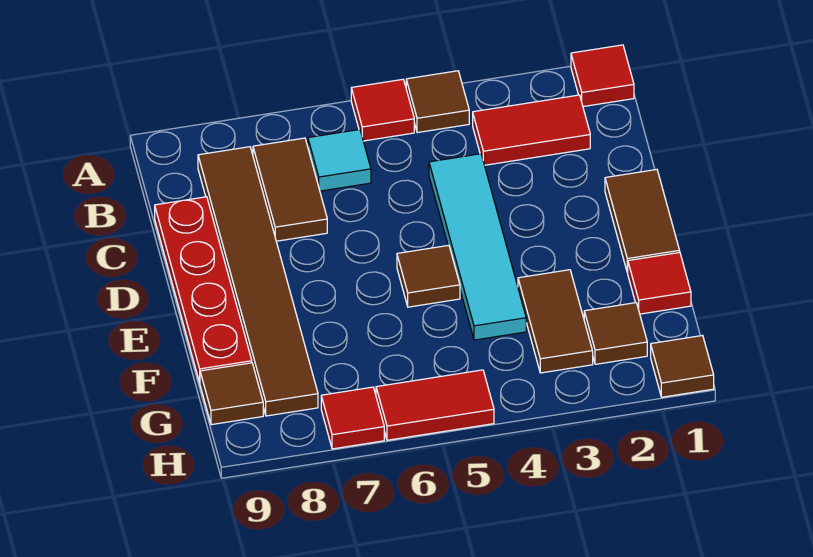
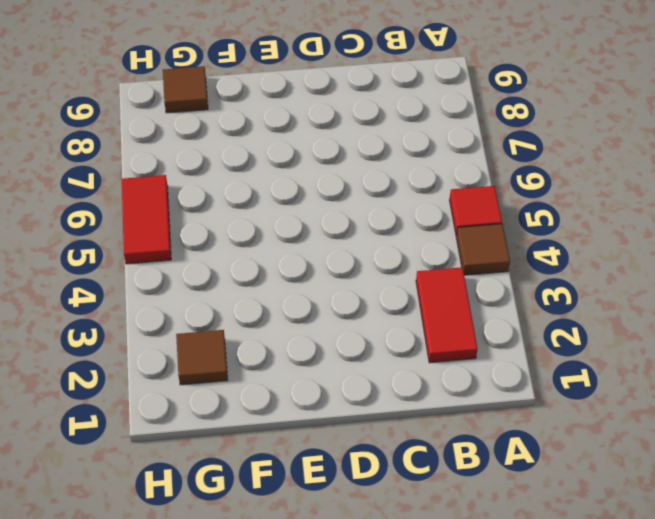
none -> red 1x1 tile [571,45,634,107]
none -> cyan 1x1 tile [308,129,371,191]
none -> brown 1x2 tile [253,138,327,241]

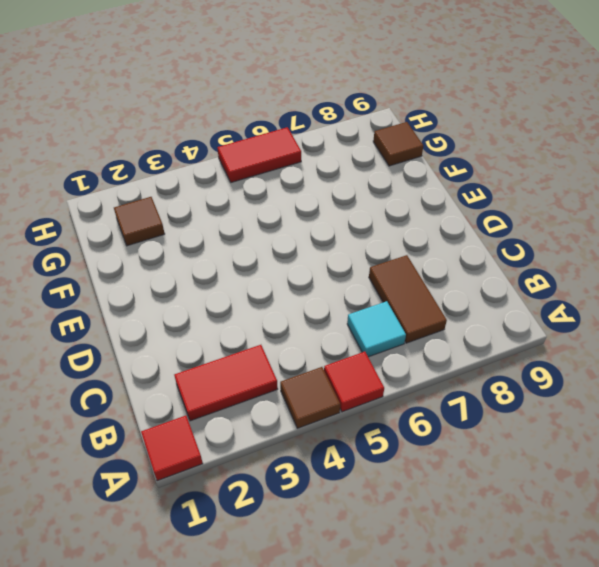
none -> brown 1x6 tile [198,147,318,416]
none -> cyan 1x4 tile [429,154,526,340]
none -> red 1x4 plate [155,197,252,383]

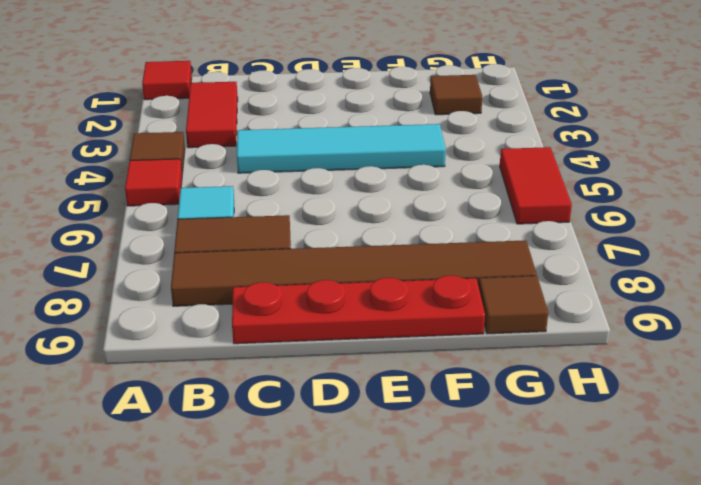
none -> brown 1x2 tile [605,170,680,272]
none -> brown 1x1 tile [397,245,460,307]
none -> red 1x1 tile [627,252,691,314]

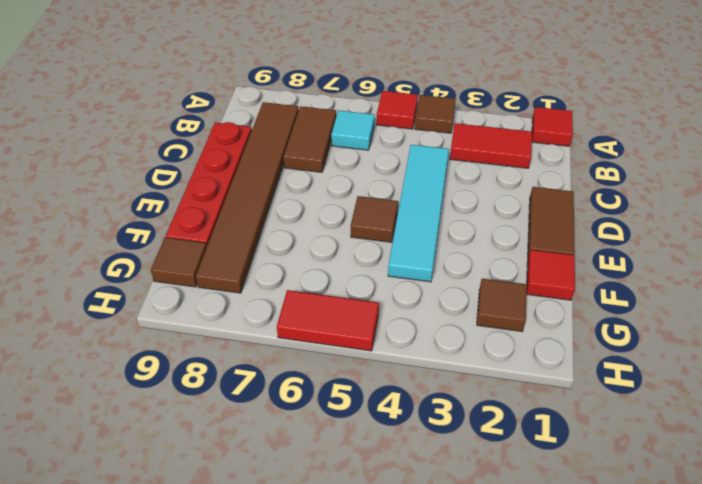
none -> brown 1x2 tile [518,270,593,373]
none -> brown 1x1 tile [651,335,714,397]
none -> red 1x1 tile [321,387,384,449]

